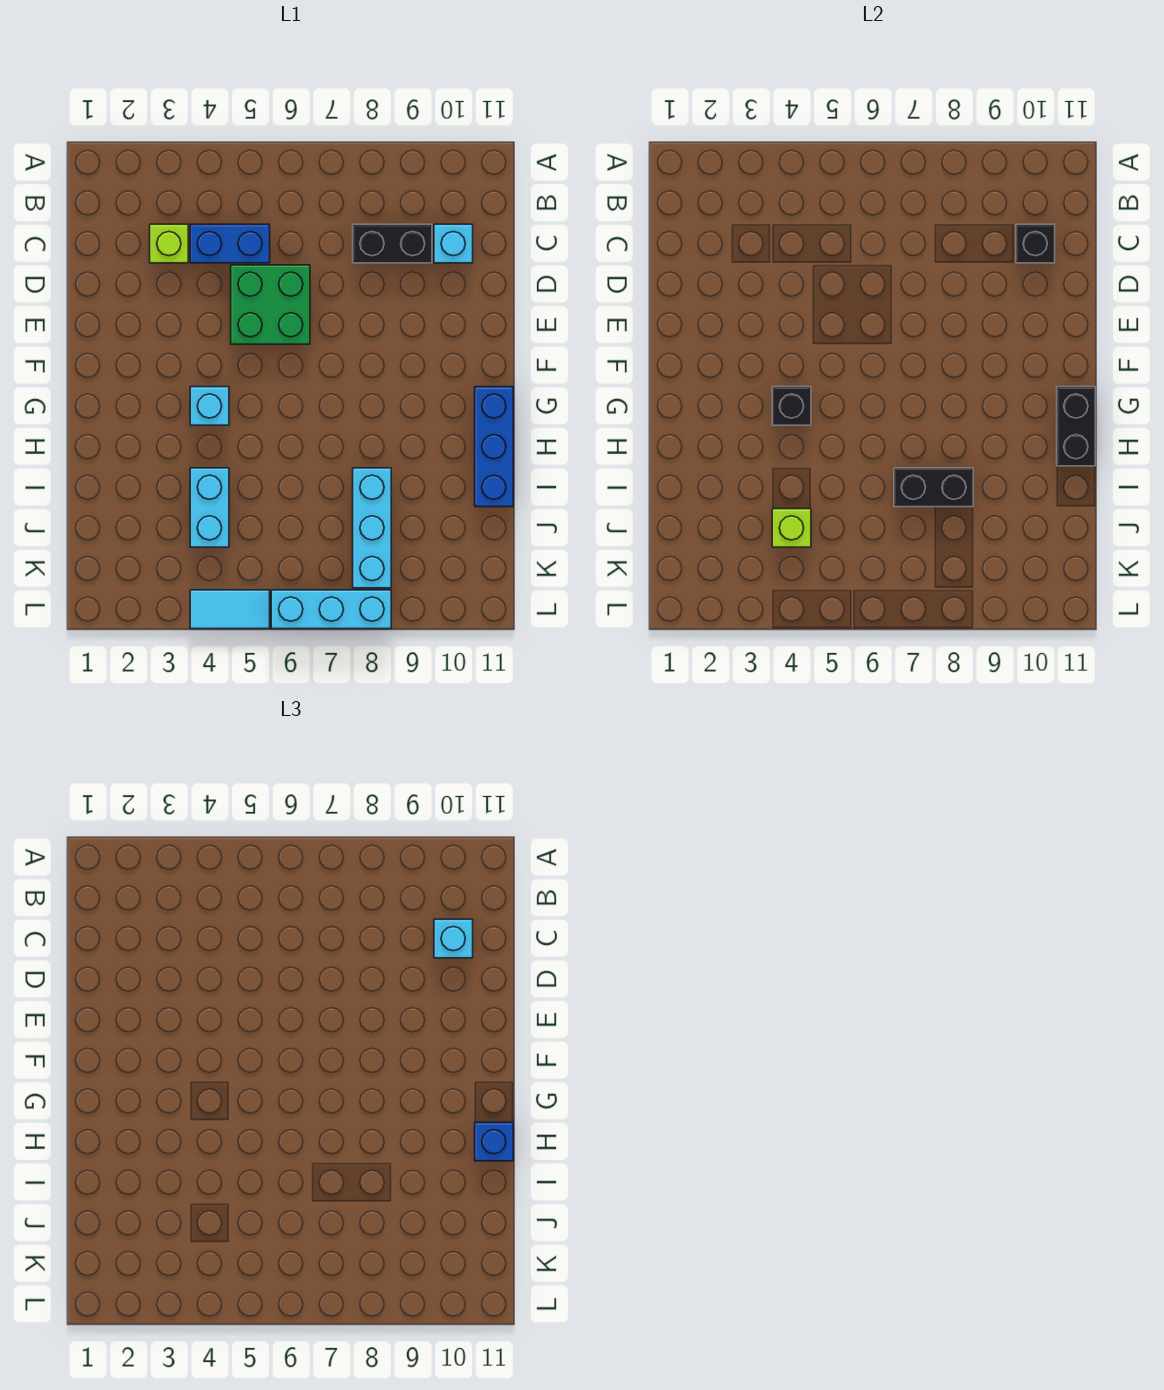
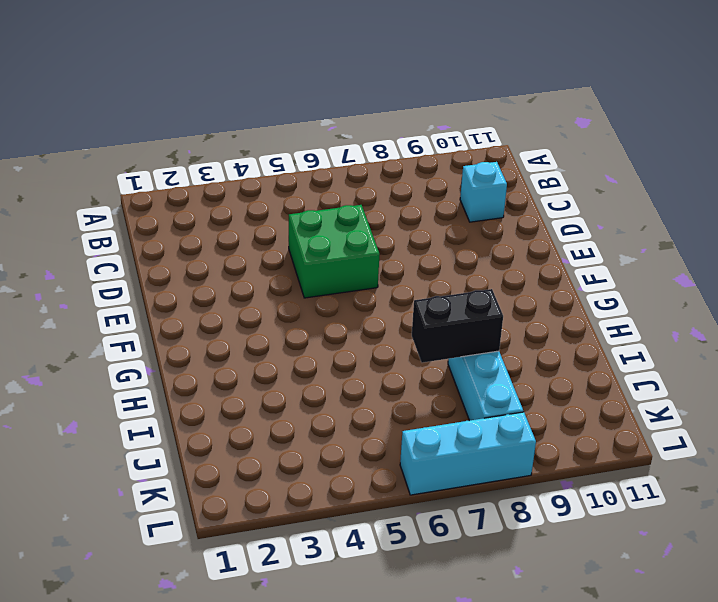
none -> lime 1x1 brick [150,224,188,263]
none -> blue 1x2 brick [190,224,270,263]
none -> black 1x2 brick [353,224,432,263]

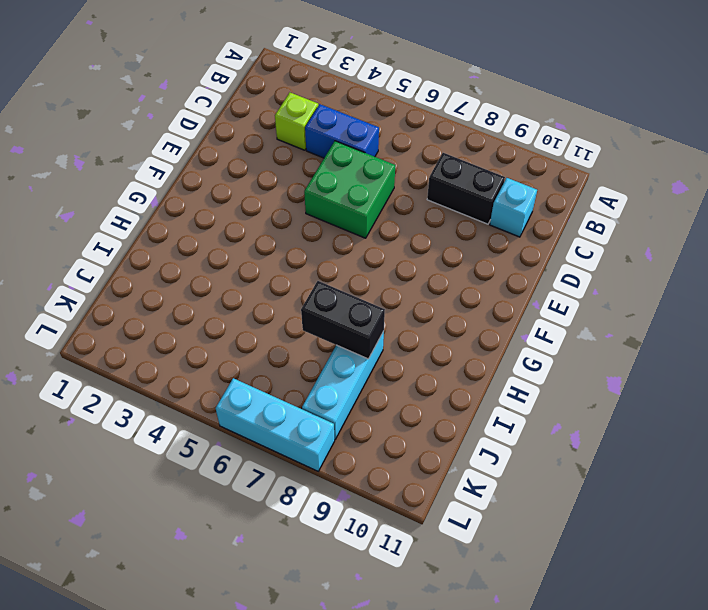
none -> cyan 1x1 brick [190,387,229,425]
none -> blue 1x3 brick [475,387,513,507]
none -> cyan 1x2 brick [190,468,229,547]

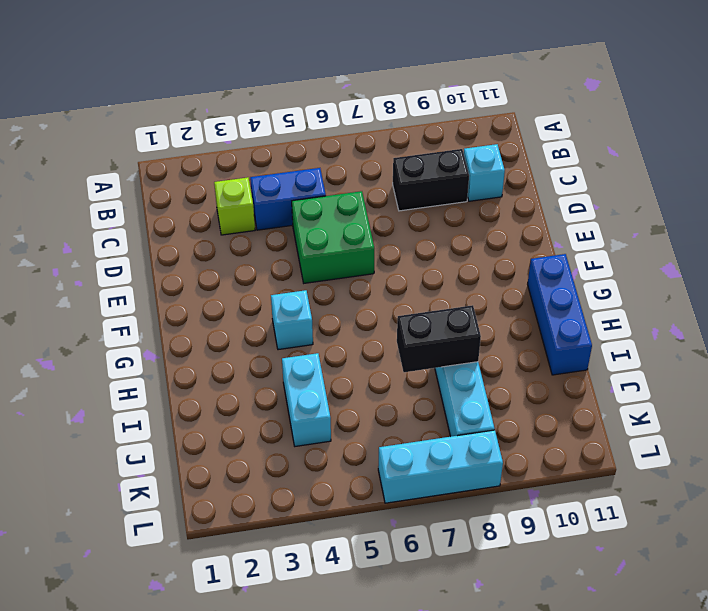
none -> cyan 1x2 tile [190,590,270,629]
none -> black 1x1 brick [1016,224,1055,263]
none -> black 1x1 brick [772,387,811,425]

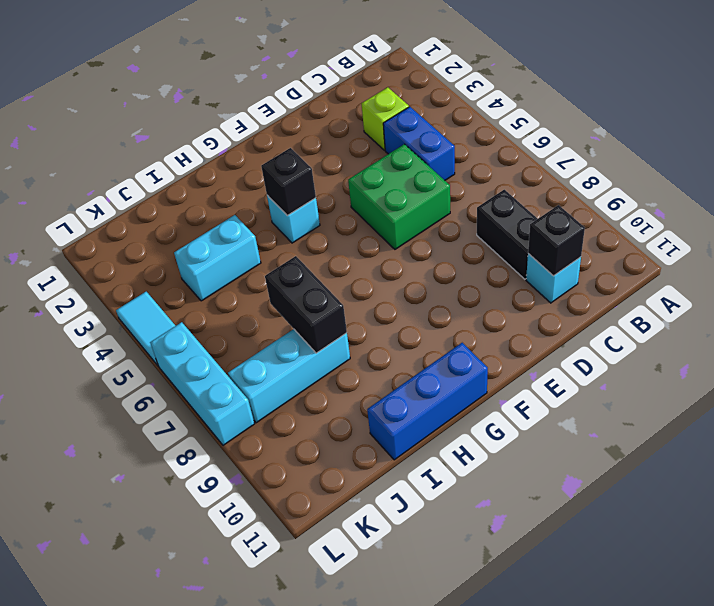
none -> black 1x2 brick [1057,387,1095,466]
none -> lime 1x1 brick [772,509,811,547]
none -> cyan 1x1 brick [434,919,473,958]

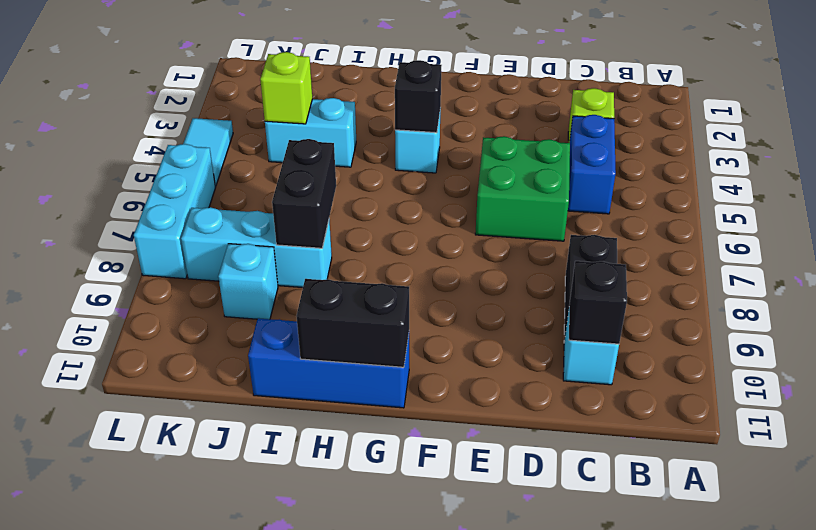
cyan 1x1 brick [218,244,278,319] -> cyan 1x1 brick moved to [434,919,473,958]
none -> blue 1x1 brick [475,1122,513,1161]

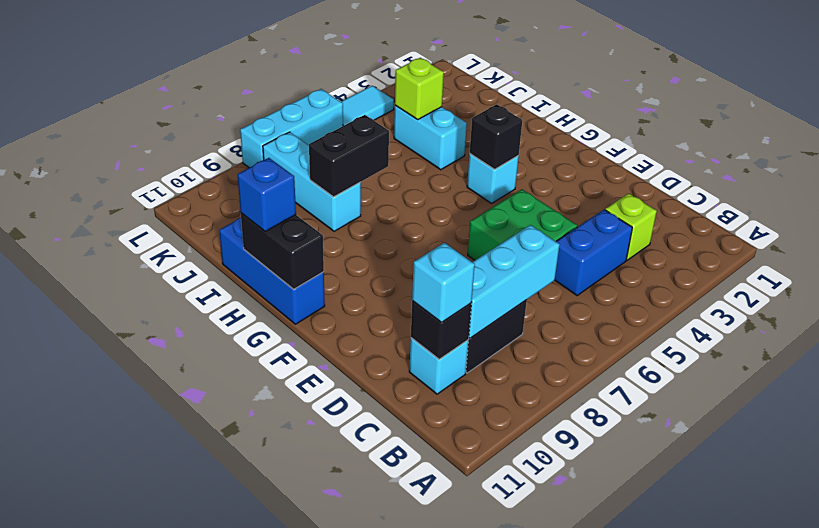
cyan 1x3 brick [469,225,560,338] -> none

